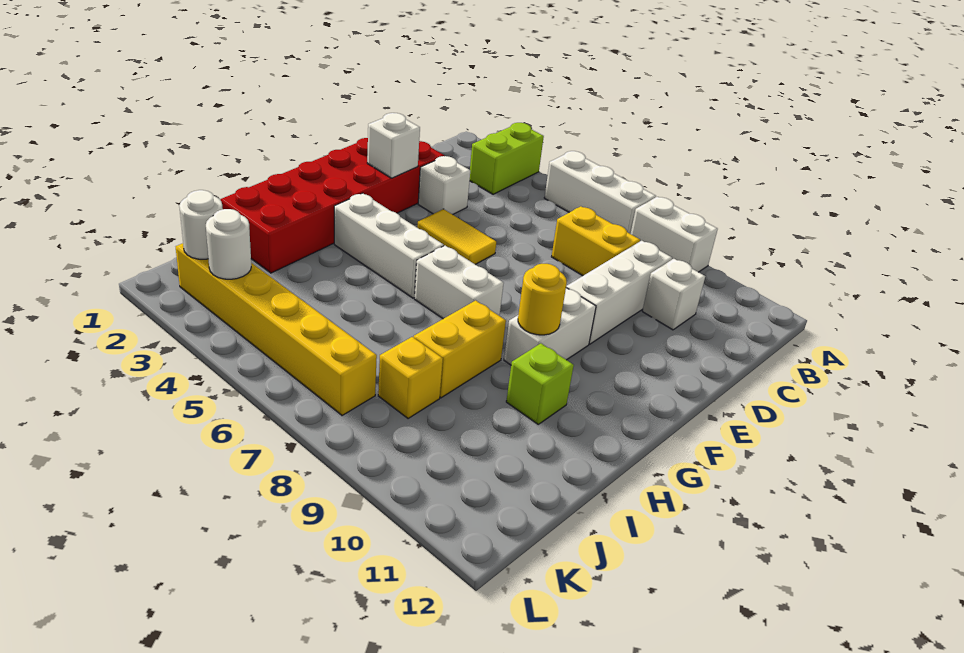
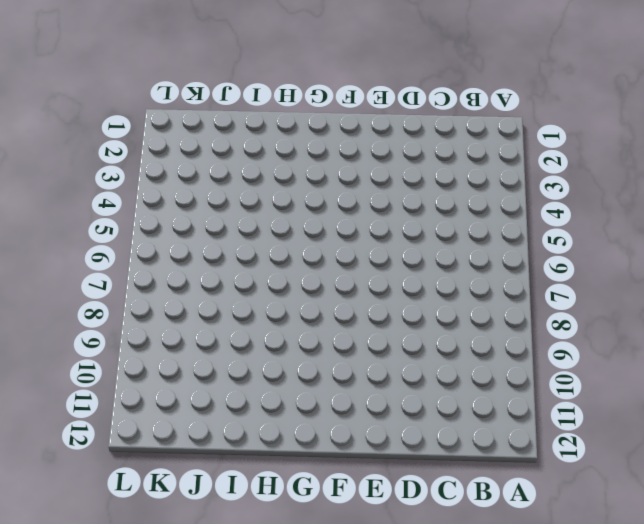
none -> lime 1x2 brick [470,123,544,194]
none -> white 1x3 brick [544,151,656,234]
none -> white 1x2 brick [631,197,718,272]

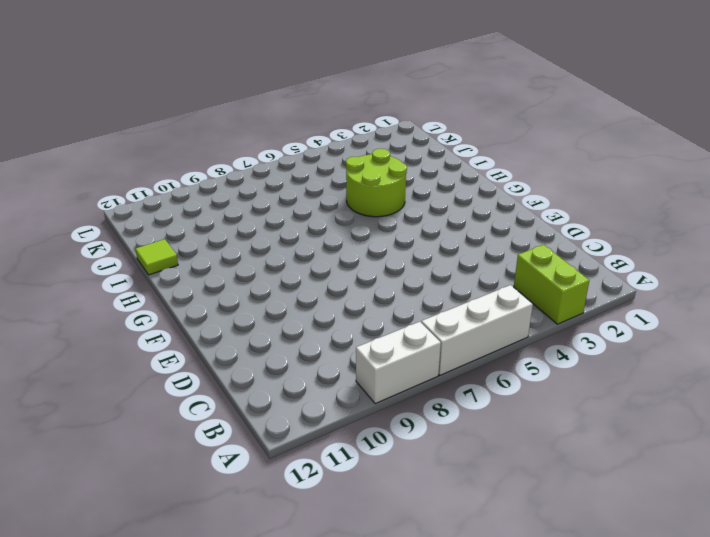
lime 2x2 round brick [346,149,407,217] -> none
lime 1x1 tile [136,239,178,275] -> none
none -> yellow 1x2 brick [552,206,640,276]
none -> white 1x3 brick [566,241,672,344]
none -> white 1x1 brick [642,259,705,330]

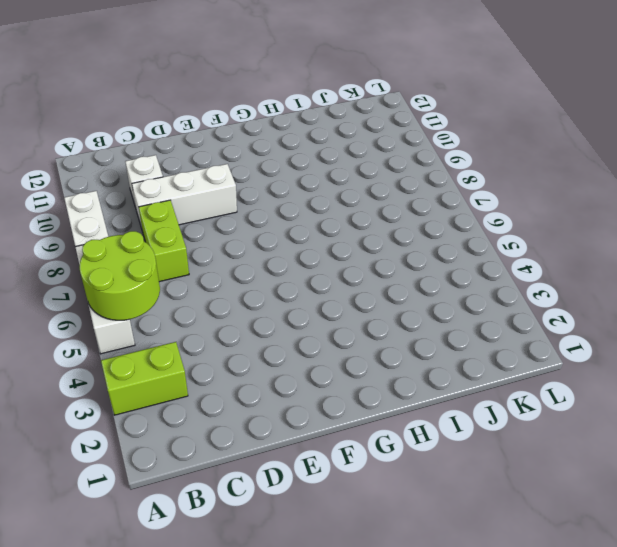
lime 2x2 round brick [80,231,160,320] -> none
lime 1x2 brick [139,200,189,282] -> yellow 1x2 brick [552,206,640,276]
none -> red 2x6 brick [220,138,444,273]
none -> white 1x1 brick [418,156,470,215]
none -> yellow 1x2 tile [417,209,496,264]

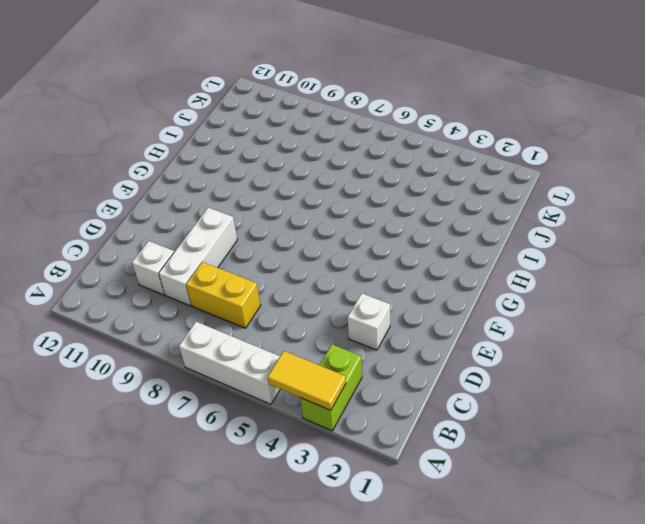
yellow 1x2 tile [268,351,346,410] -> yellow 1x2 tile moved to [417,209,496,264]
none -> white 1x2 brick [631,197,718,272]
none -> red 2x6 brick [220,138,444,273]
none -> white 1x2 brick [504,288,596,365]

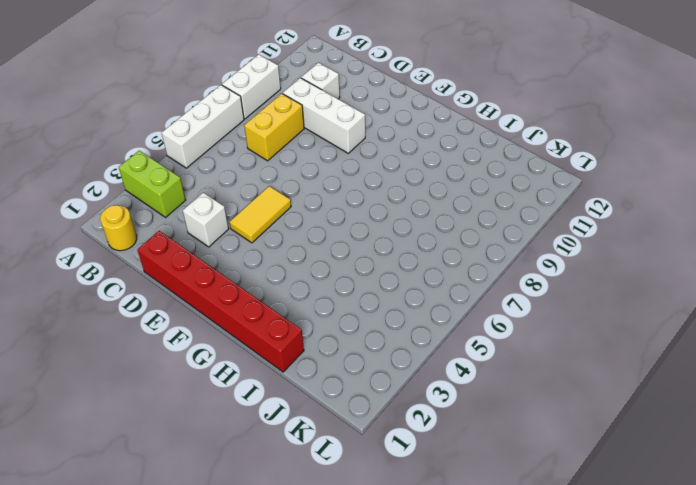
yellow 1x1 round brick [100,205,137,251] -> yellow 1x1 round brick moved to [518,264,567,335]
red 1x6 brick [137,231,304,372] -> red 2x6 brick [220,138,444,273]
none -> white 1x2 brick [504,288,596,365]
none -> white 1x3 brick [334,193,444,298]
none -> white 1x2 brick [414,246,504,319]

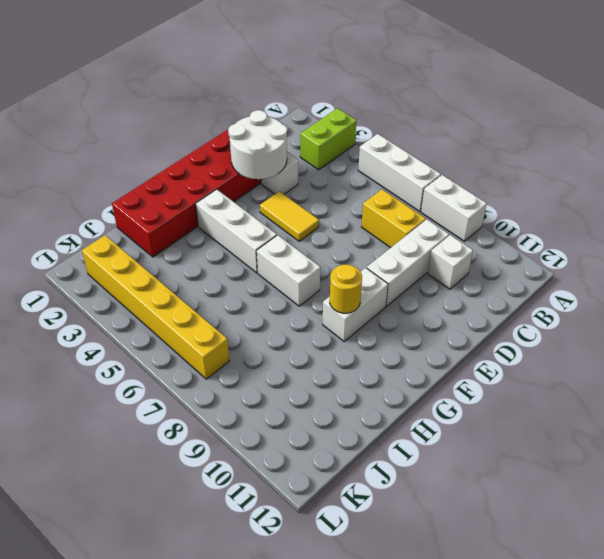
white 2x2 round brick [228,110,287,179] -> white 1x1 brick [367,113,420,178]
none -> yellow 1x2 brick [414,300,506,398]
none -> lime 1x1 brick [506,343,574,424]
none -> yellow 1x1 brick [378,337,443,419]

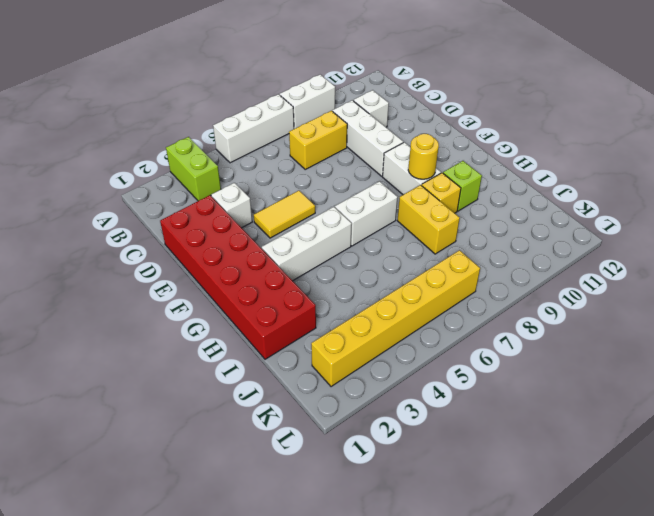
yellow 1x1 brick [422,173,461,213] -> yellow 1x1 brick moved to [378,337,443,419]
none -> white 1x1 brick [367,113,420,178]
none -> white 1x1 round brick [179,190,223,259]
none -> white 1x1 round brick [206,209,251,279]

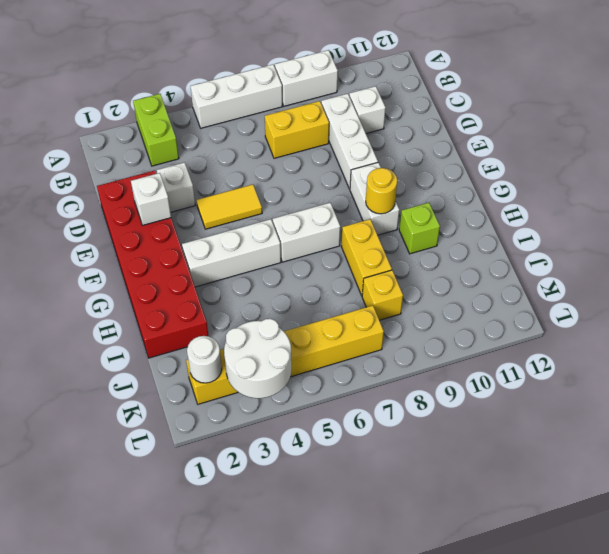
white 2x2 round brick [224,319,292,398] -> white 1x1 round brick [206,209,251,279]

